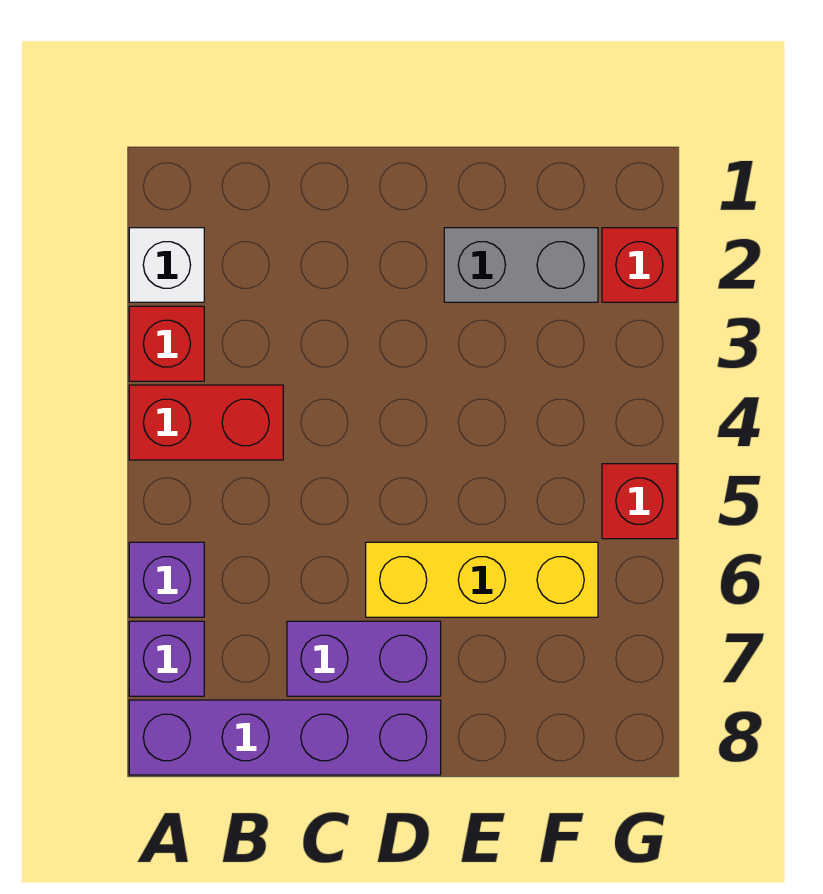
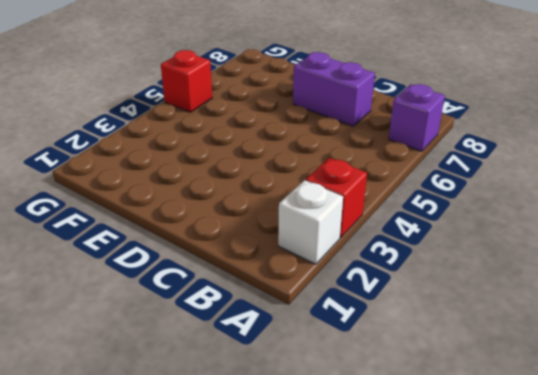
none -> red 1x2 brick [129,385,283,460]
none -> purple 1x1 brick [129,542,204,617]

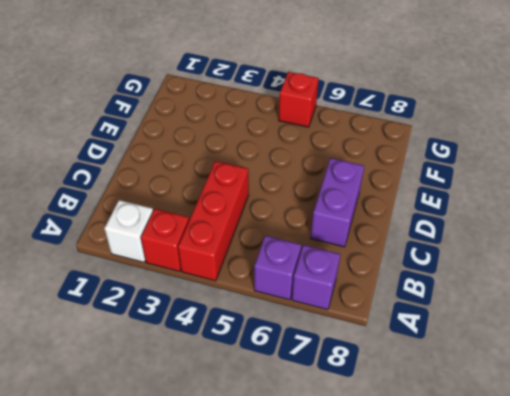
red 1x3 brick [178,161,249,281] -> red 1x2 brick [129,385,283,460]
none -> purple 1x4 brick [129,700,441,775]
none -> yellow 1x3 brick [366,542,598,617]

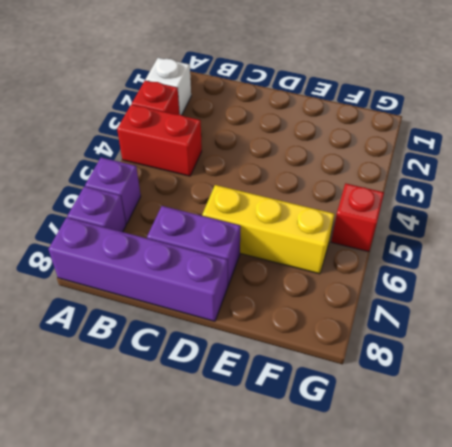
none -> grey 1x2 brick [444,228,598,302]
none -> red 1x1 brick [602,228,677,302]

